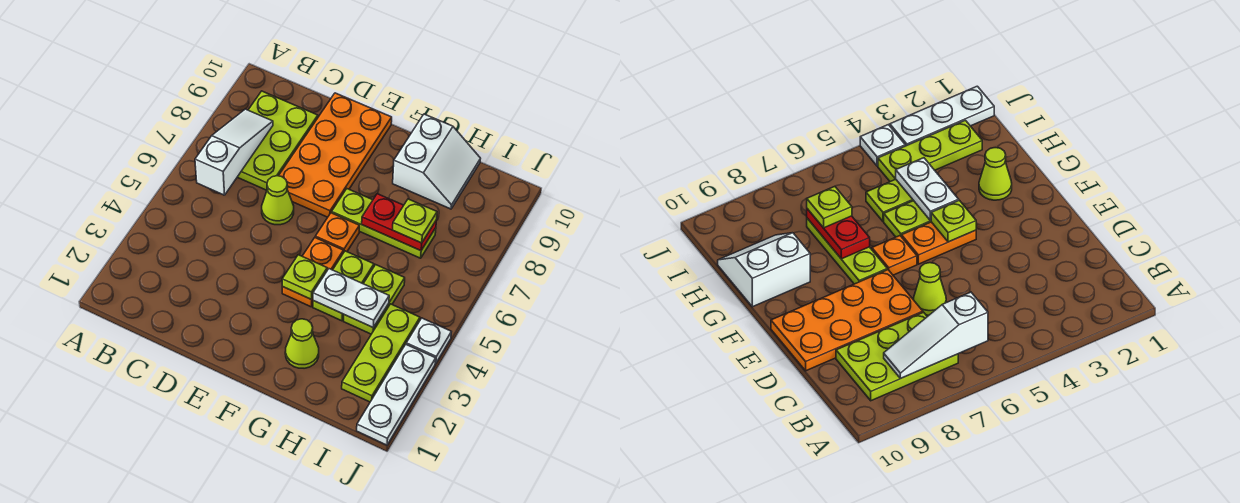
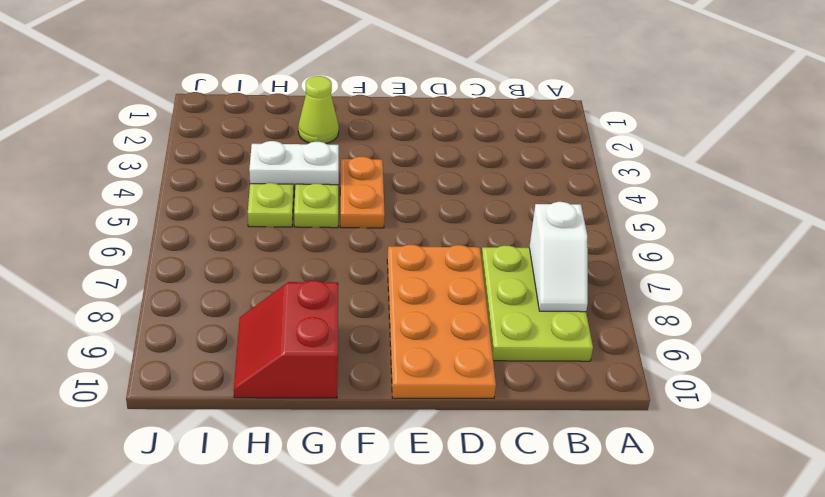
white 1x2 slope [529,202,588,312] -> white 1x3 slope [195,109,273,195]
red 2x2 slope [234,281,338,398] -> white 2x2 slope [393,114,480,209]
none -> lime 1x1 cone [262,176,294,225]
none -> orange 1x1 plate [315,213,359,253]
none -> lime 1x3 plate [332,189,436,258]

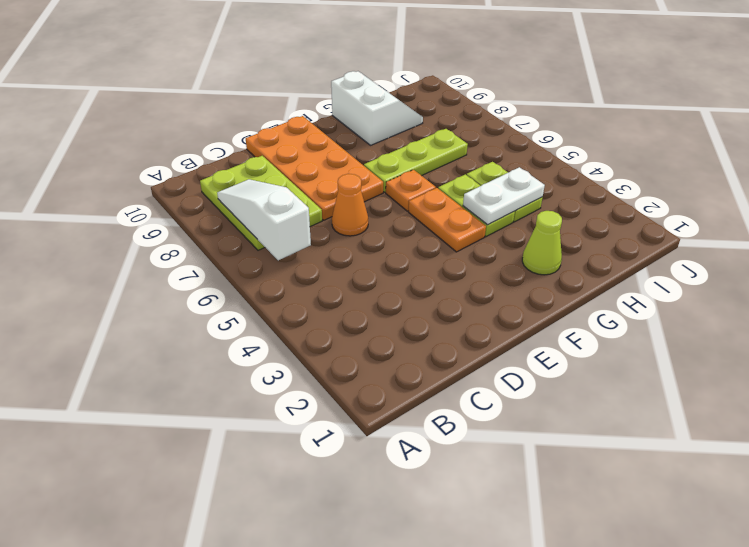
orange 1x1 cone [332,174,368,236] -> lime 1x1 cone [262,176,294,225]
none -> lime 1x3 plate [342,304,420,402]
none -> white 1x3 plate [357,345,436,445]
none -> white 1x1 plate [406,318,451,364]

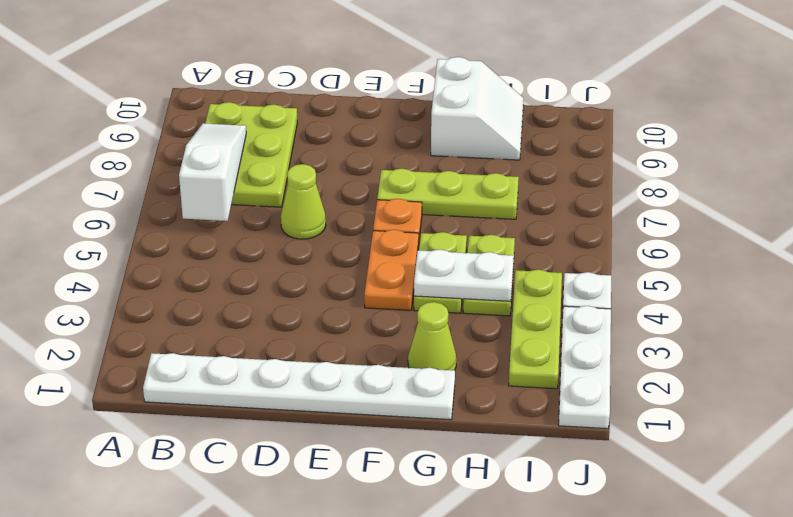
white 1x6 plate [143,353,455,420] -> none
none -> orange 2x4 plate [279,93,392,217]
none -> lime 1x1 plate [282,255,327,300]
none -> red 1x2 plate [362,194,436,251]

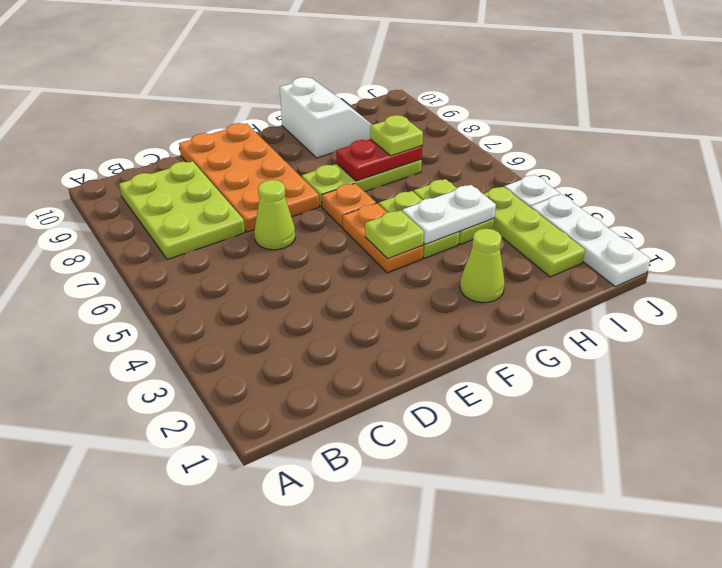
none -> white 1x3 slope [195,109,273,195]

